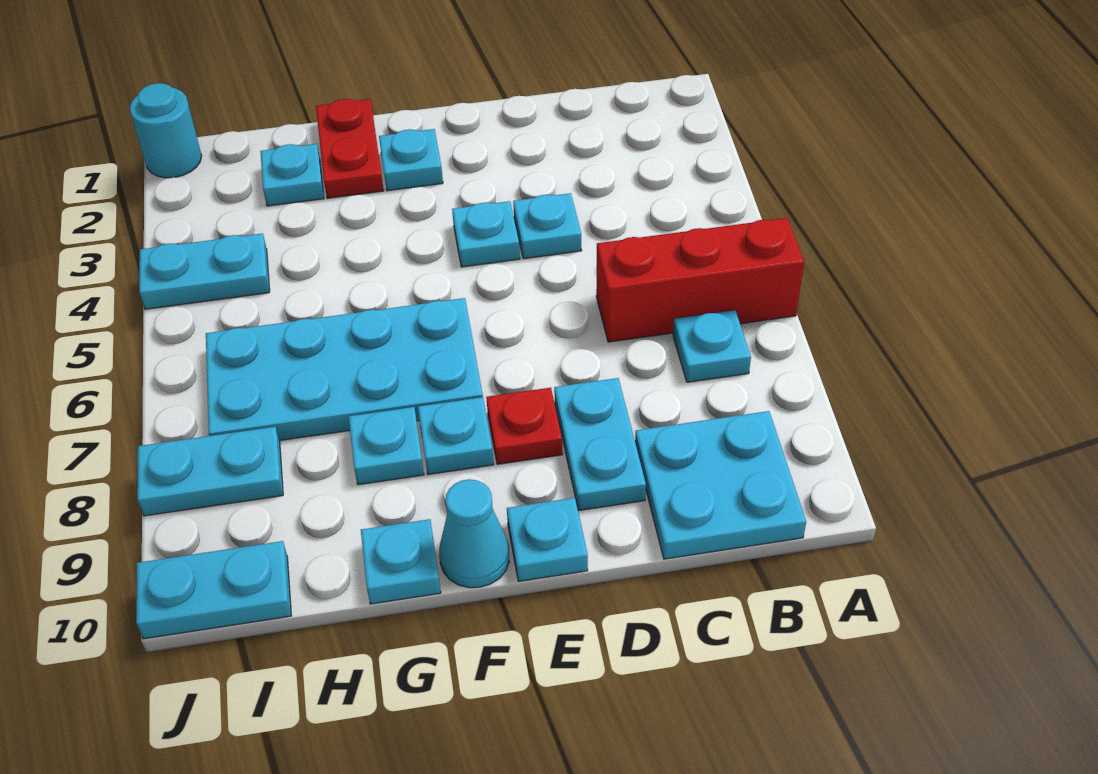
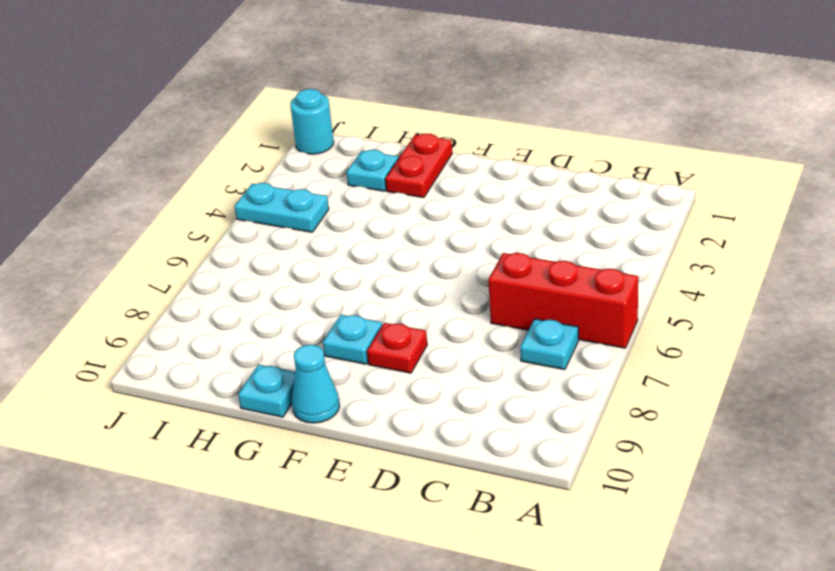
none -> cyan 2x2 plate [635,411,806,559]
none -> cyan 1x1 plate [513,193,582,259]
none -> cyan 1x2 plate [554,378,646,511]

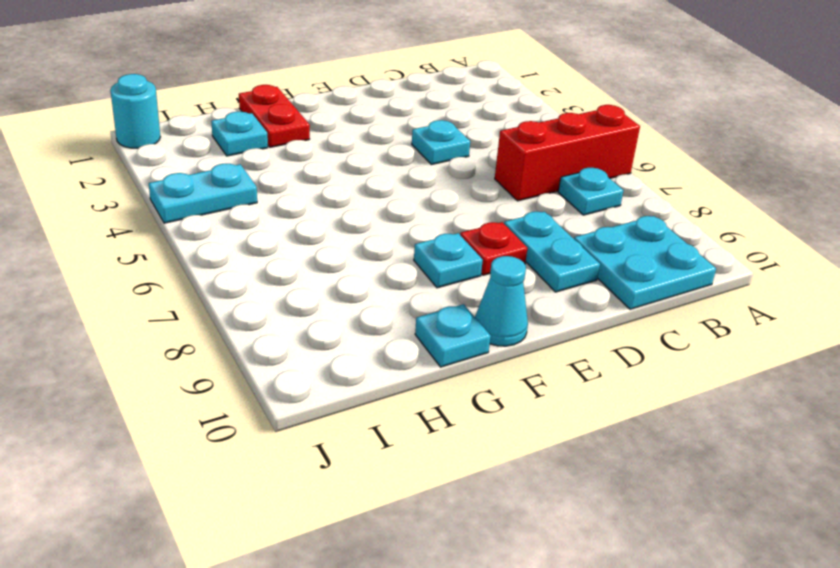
none -> cyan 1x1 plate [452,201,520,267]
none -> cyan 1x1 plate [507,498,588,581]
none -> cyan 1x1 plate [379,129,443,191]

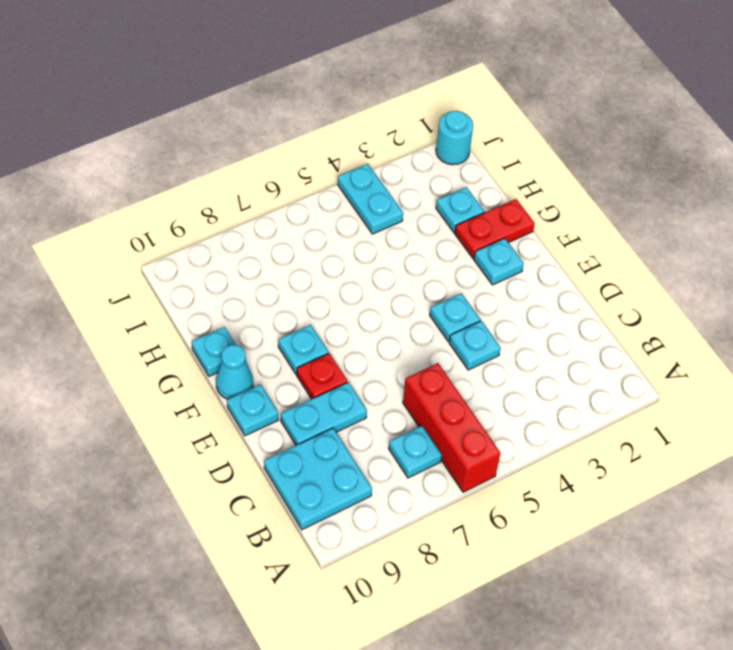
none -> cyan 2x4 plate [206,298,483,441]
none -> cyan 1x1 plate [349,407,424,485]
none -> cyan 1x2 plate [137,427,283,516]

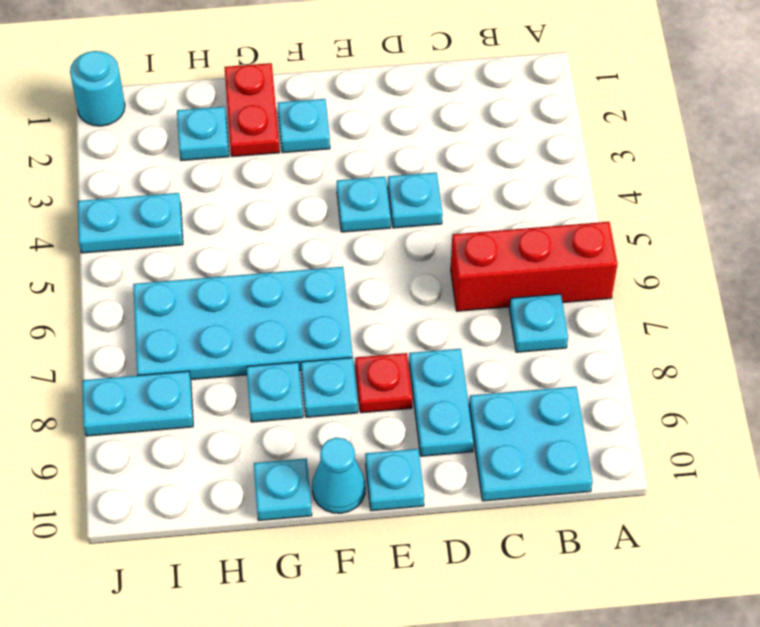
none -> cyan 1x2 plate [136,541,291,639]

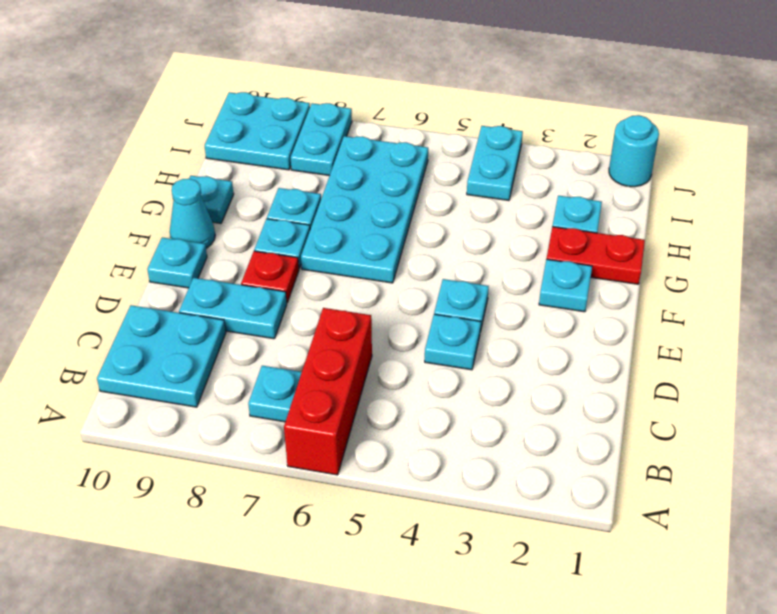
cyan 2x2 plate [205,92,310,170] -> cyan 1x2 plate [136,541,291,639]

